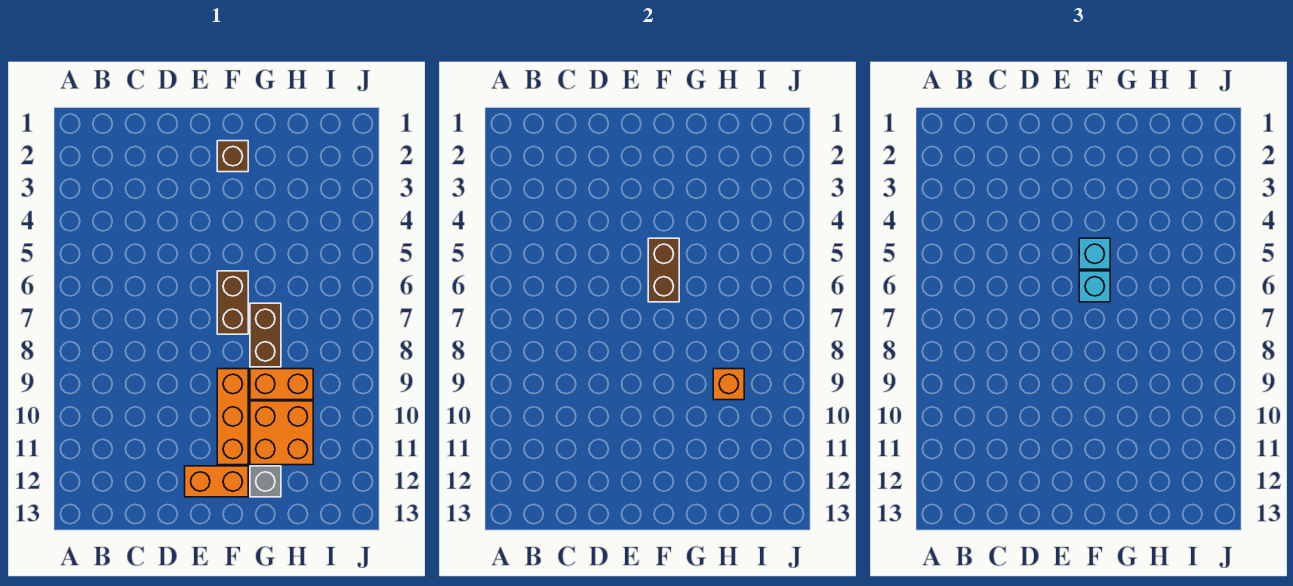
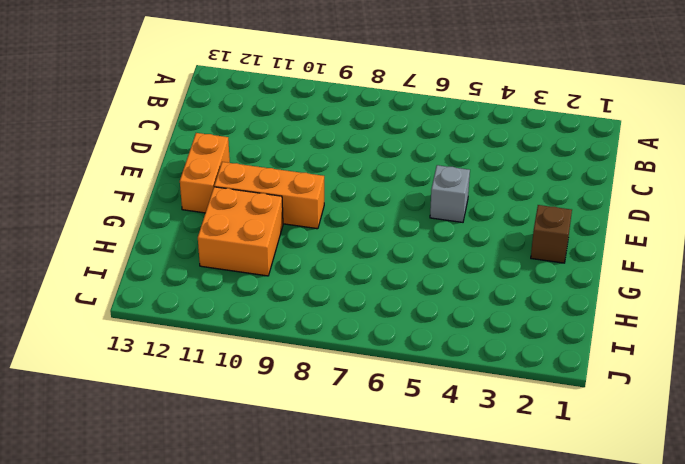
grey 1x1 brick [430,165,470,222] -> grey 1x1 brick moved to [250,466,281,497]
none -> brown 1x2 brick [217,271,248,334]
none -> brown 1x2 brick [250,303,281,367]
none -> orange 1x2 brick [250,369,313,400]

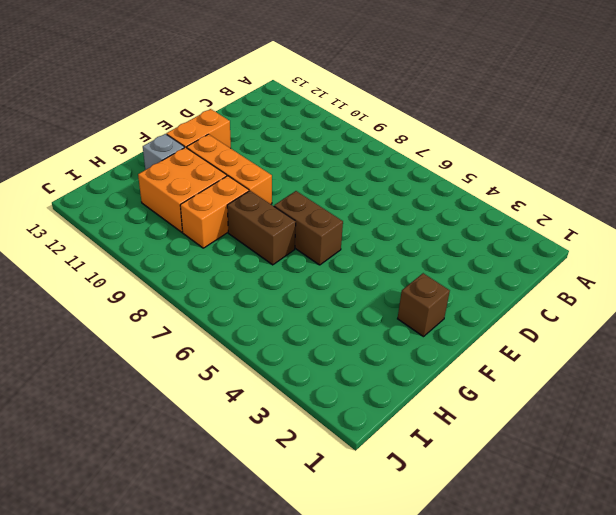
none -> brown 1x2 brick [648,238,679,302]
none -> orange 1x1 brick [713,369,744,400]
none -> cyan 1x1 brick [1079,238,1110,269]

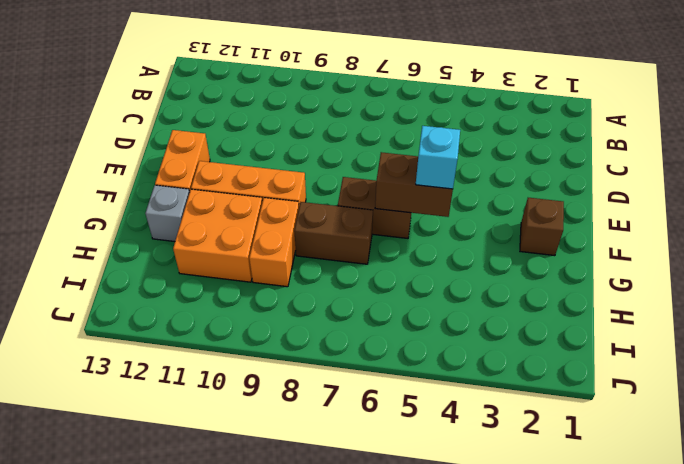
none -> orange 1x1 brick [713,369,744,400]
none -> cyan 1x1 brick [1079,271,1110,302]

